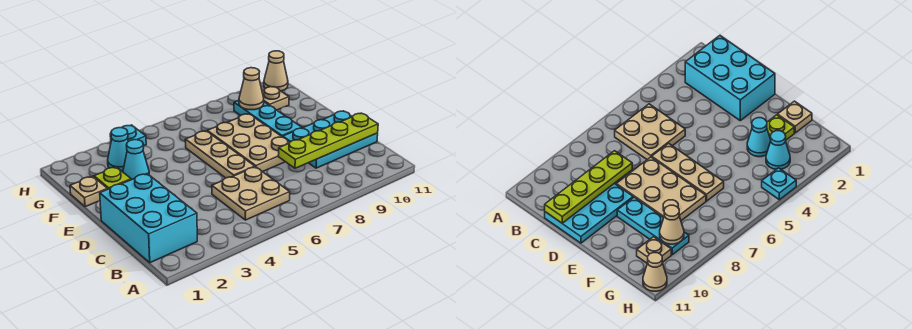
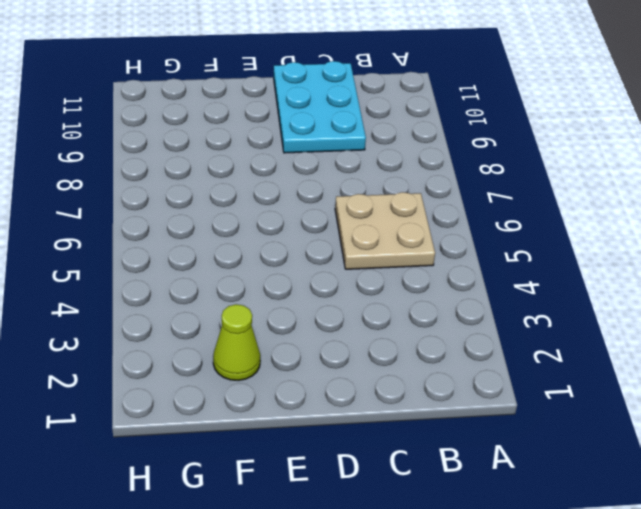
lime 1x1 cone [213,304,260,380] -> lime 1x1 plate [94,167,131,189]
none -> cyan 2x3 brick [100,174,197,263]
none -> tan 1x3 plate [185,131,255,178]
none -> tan 2x3 plate [207,114,290,172]

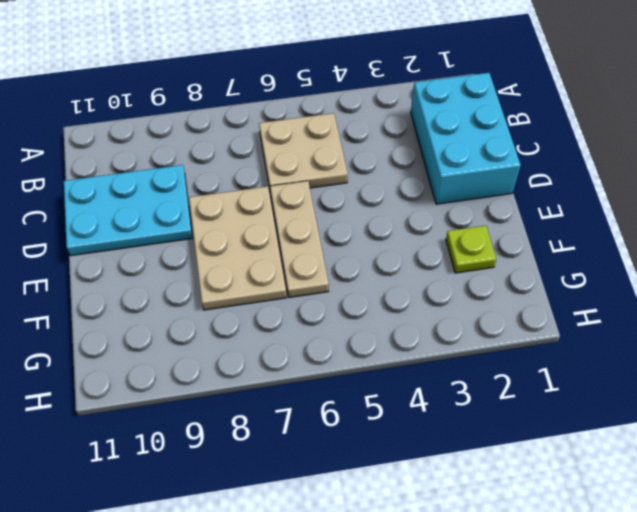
none -> cyan 1x3 plate [234,100,302,137]
none -> tan 1x1 plate [70,176,107,207]
none -> cyan 1x1 cone [123,140,149,180]

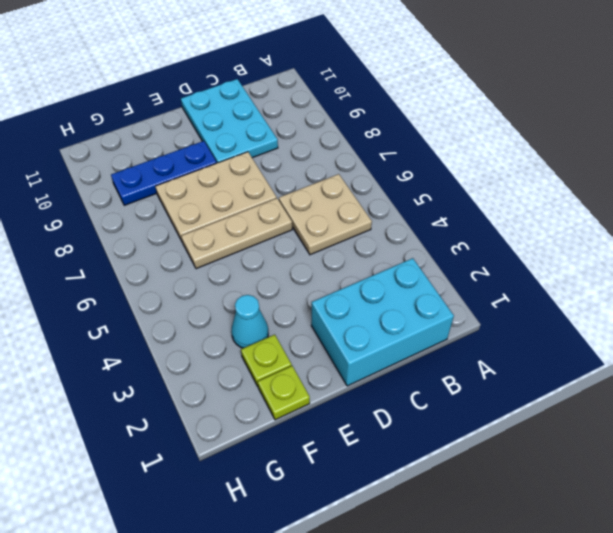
blue 1x3 plate [111,141,217,205] -> cyan 1x3 plate [234,100,302,137]
lime 1x1 plate [258,366,310,420] -> tan 1x1 plate [70,176,107,207]
none -> cyan 1x1 cone [108,128,128,171]
none -> tan 1x1 plate [262,87,289,110]
none -> cyan 1x1 plate [110,125,146,146]

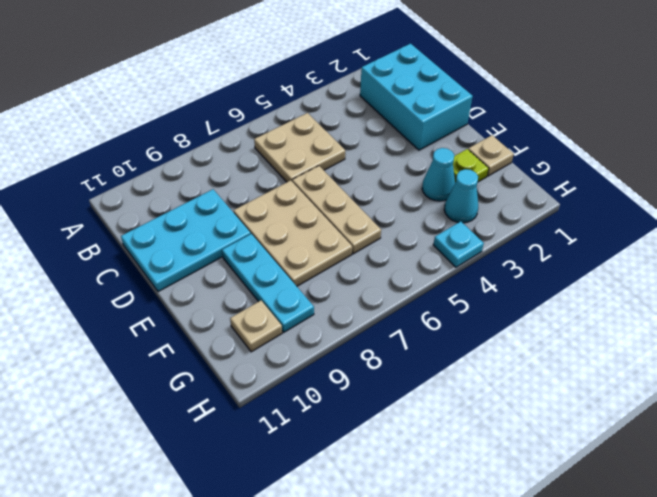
none -> tan 1x1 cone [264,51,288,91]
none -> lime 1x4 plate [278,113,378,168]
none -> tan 1x1 cone [239,68,264,110]

